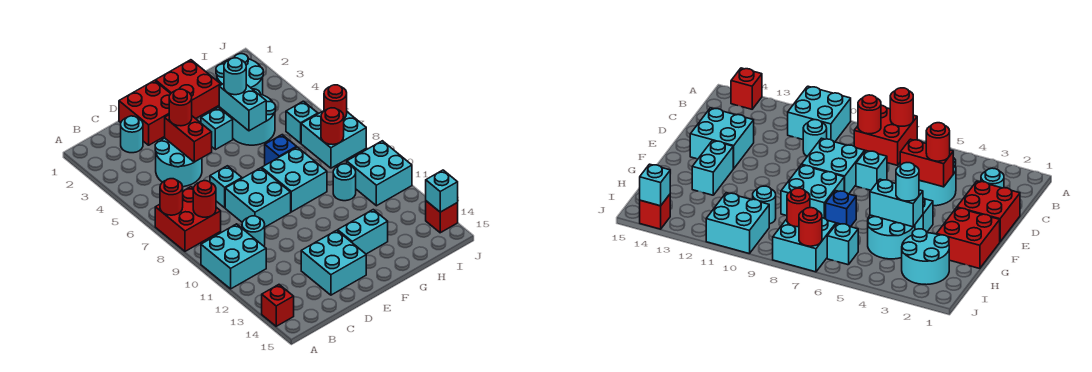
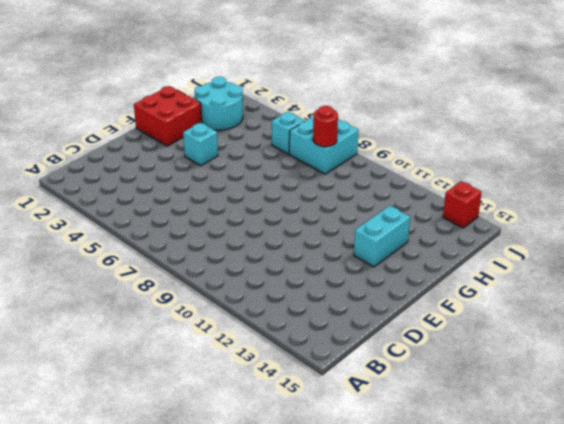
none -> red 2x2 brick [155,187,221,251]
none -> cyan 2x2 brick [201,224,266,289]
none -> red 1x1 brick [262,285,294,326]
none -> cyan 1x1 round brick [121,116,143,153]

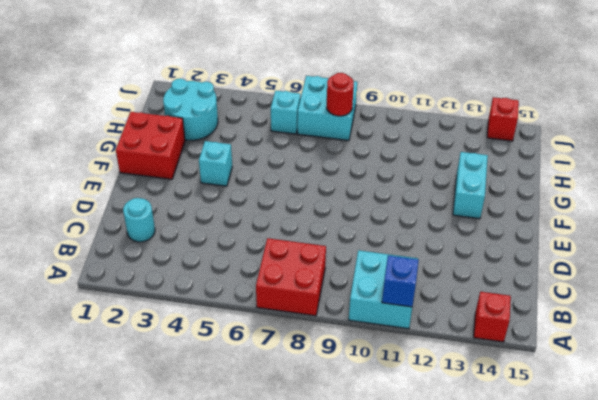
blue 1x1 brick [382,256,419,307] -> blue 1x1 brick moved to [265,135,296,165]
none -> cyan 2x2 round brick [155,138,202,187]
none -> cyan 1x1 round brick [242,216,265,246]
none -> red 2x2 brick [119,81,171,145]
none -> cyan 1x1 brick [210,166,242,208]

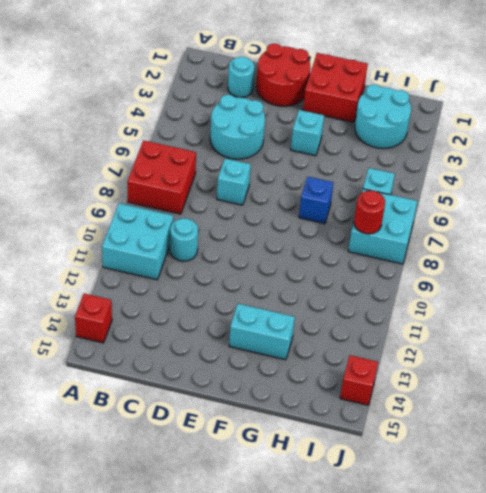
red 2x2 round brick [256,44,310,106] -> red 2x2 brick [119,81,171,145]
none -> cyan 2x2 brick [225,168,291,227]
none -> cyan 2x2 brick [301,230,366,295]
none -> cyan 2x2 brick [262,147,327,212]
none -> cyan 2x2 round brick [229,89,276,145]

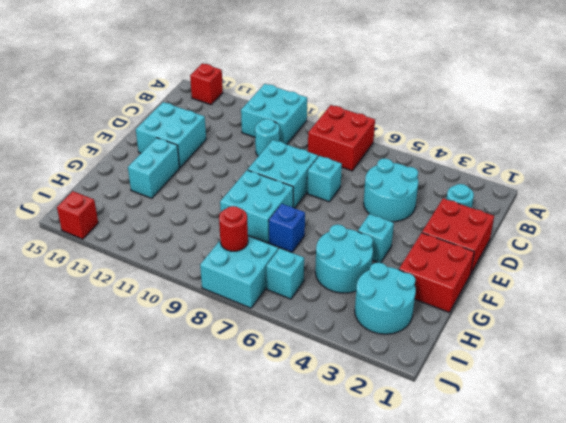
none -> cyan 1x1 round brick [333,164,356,201]
none -> cyan 2x2 brick [347,141,412,206]
none -> red 1x1 round brick [160,179,183,215]
none -> red 1x1 round brick [193,181,216,217]

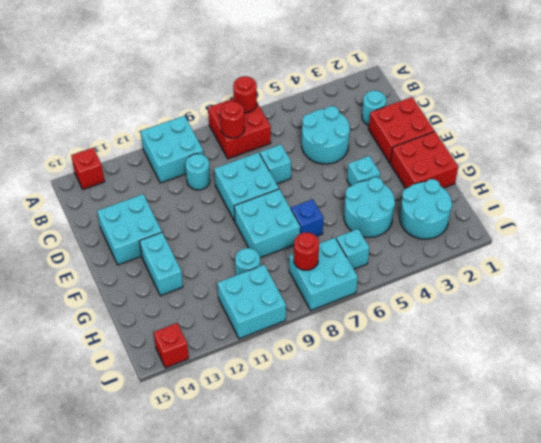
none -> red 1x2 brick [165,115,212,162]
none -> cyan 1x2 brick [219,84,266,131]
none -> red 1x1 round brick [324,85,347,118]
none -> cyan 1x1 brick [426,170,458,212]

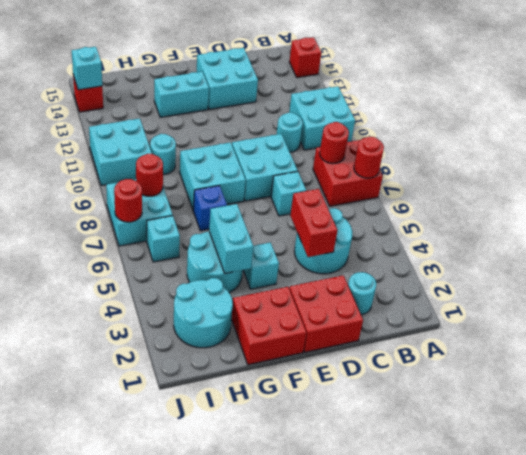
none -> red 1x1 round brick [169,89,192,126]
none -> cyan 1x1 round brick [224,58,246,95]

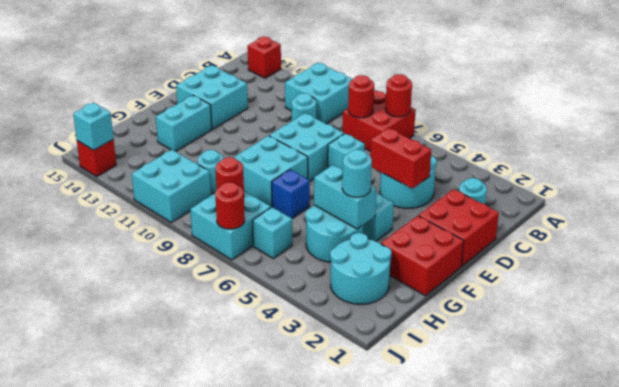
none -> red 1x1 round brick [169,89,192,126]

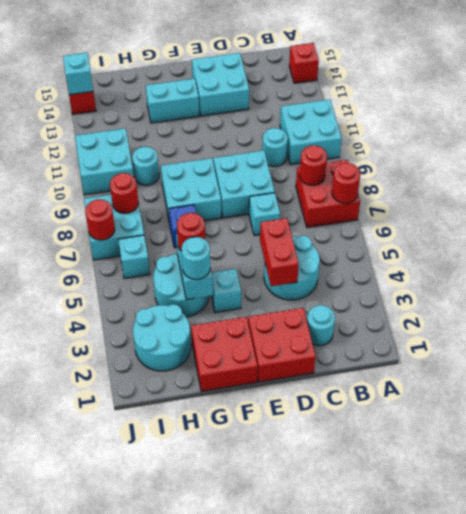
red 1x1 round brick [177,213,205,251] -> red 1x1 round brick moved to [169,89,192,126]

